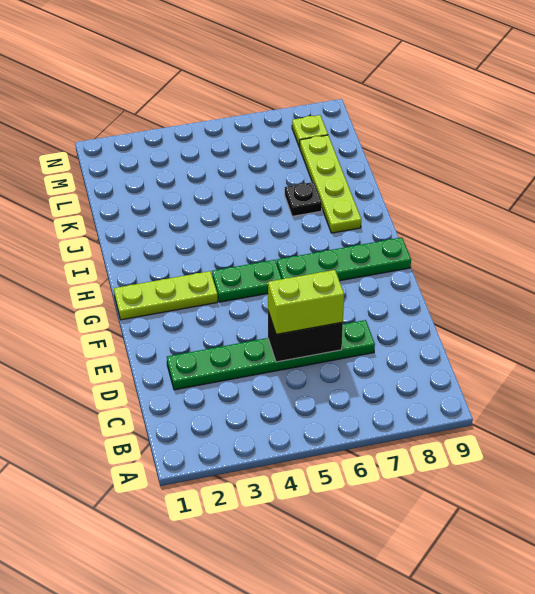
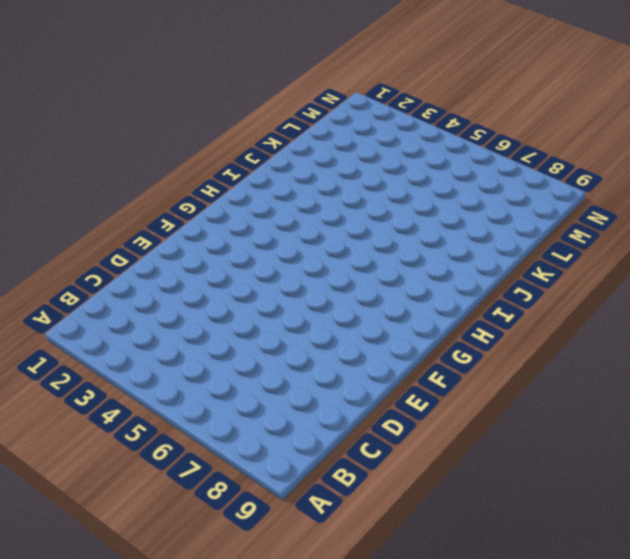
none -> green 1x6 plate [167,320,375,390]
none -> lime 1x3 plate [114,271,218,320]

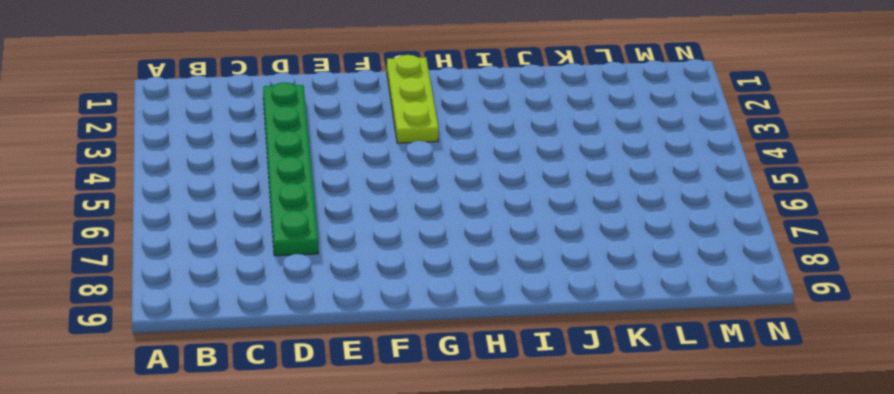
none -> green 1x2 plate [212,260,282,302]
none -> green 1x4 plate [277,237,411,281]

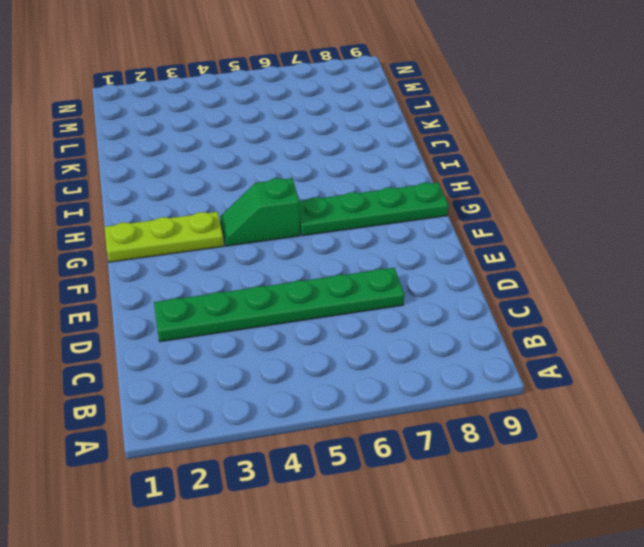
green 1x2 slope [220,178,300,246] -> green 1x2 plate [212,260,282,302]
none -> lime 1x4 plate [299,135,361,233]
none -> black 1x1 plate [285,182,322,216]

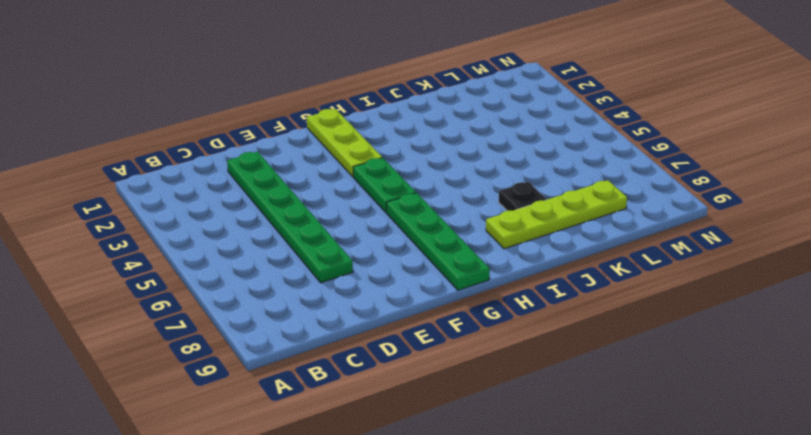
none -> lime 1x1 plate [292,115,328,147]
none -> black 1x2 brick [268,312,343,362]

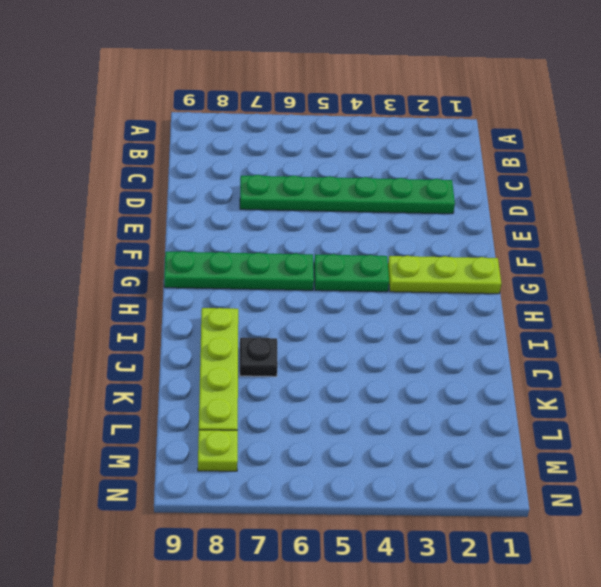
none -> black 1x2 brick [268,312,343,362]
none -> lime 1x2 brick [268,270,344,334]

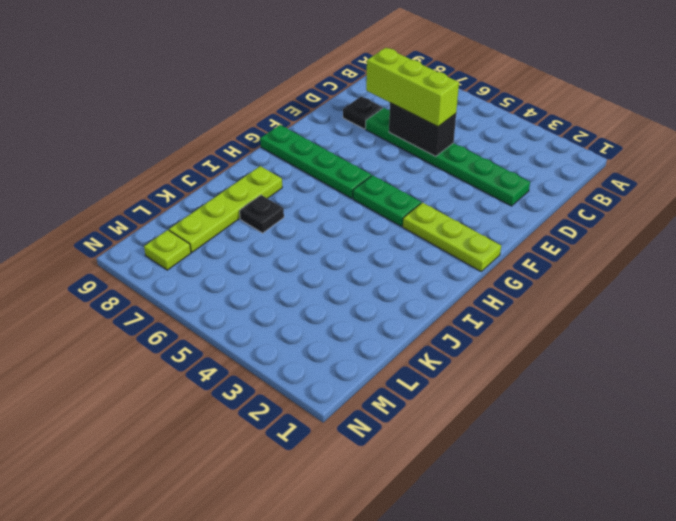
lime 1x3 brick [366,48,459,127] -> lime 1x2 brick [268,270,344,334]
black 1x1 plate [343,96,383,129] -> none

